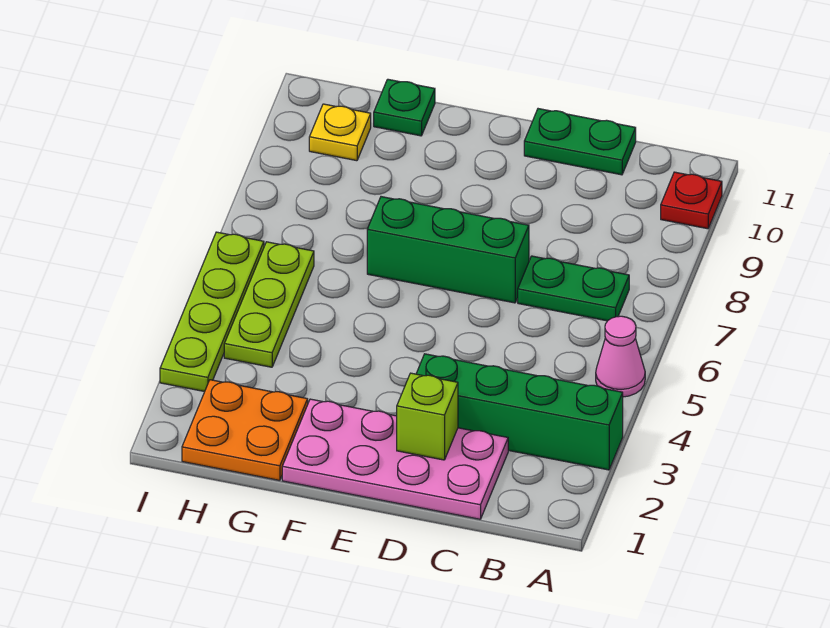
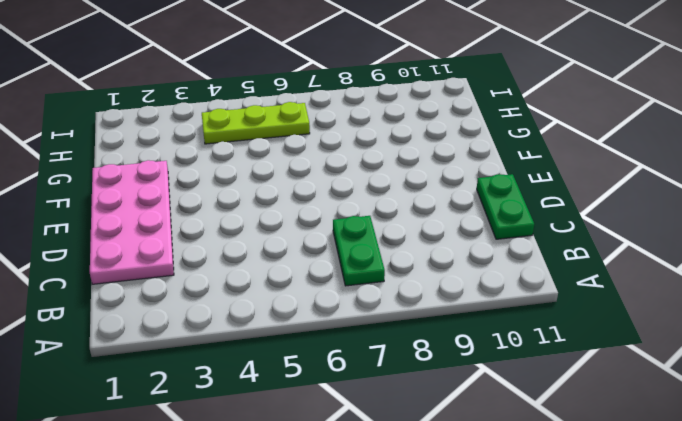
none -> green 1x4 brick [416,354,623,470]
none -> pink 1x1 cone [596,316,645,397]
none -> red 1x1 plate [661,172,722,229]

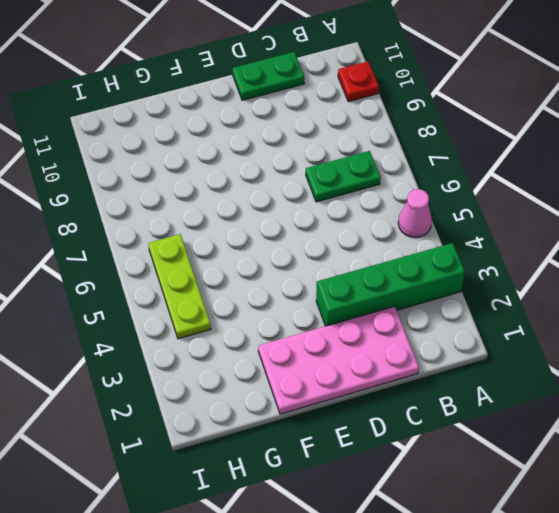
none -> green 1x3 brick [367,197,529,303]
none -> orange 2x2 plate [182,380,308,480]
none -> green 1x1 plate [374,79,435,136]

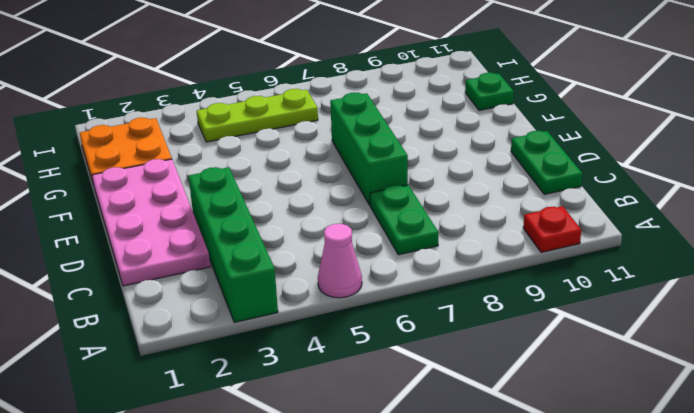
none -> yellow 1x1 plate [309,104,371,161]
none -> lime 1x4 plate [160,232,264,392]
none -> lime 1x1 brick [397,373,458,460]

